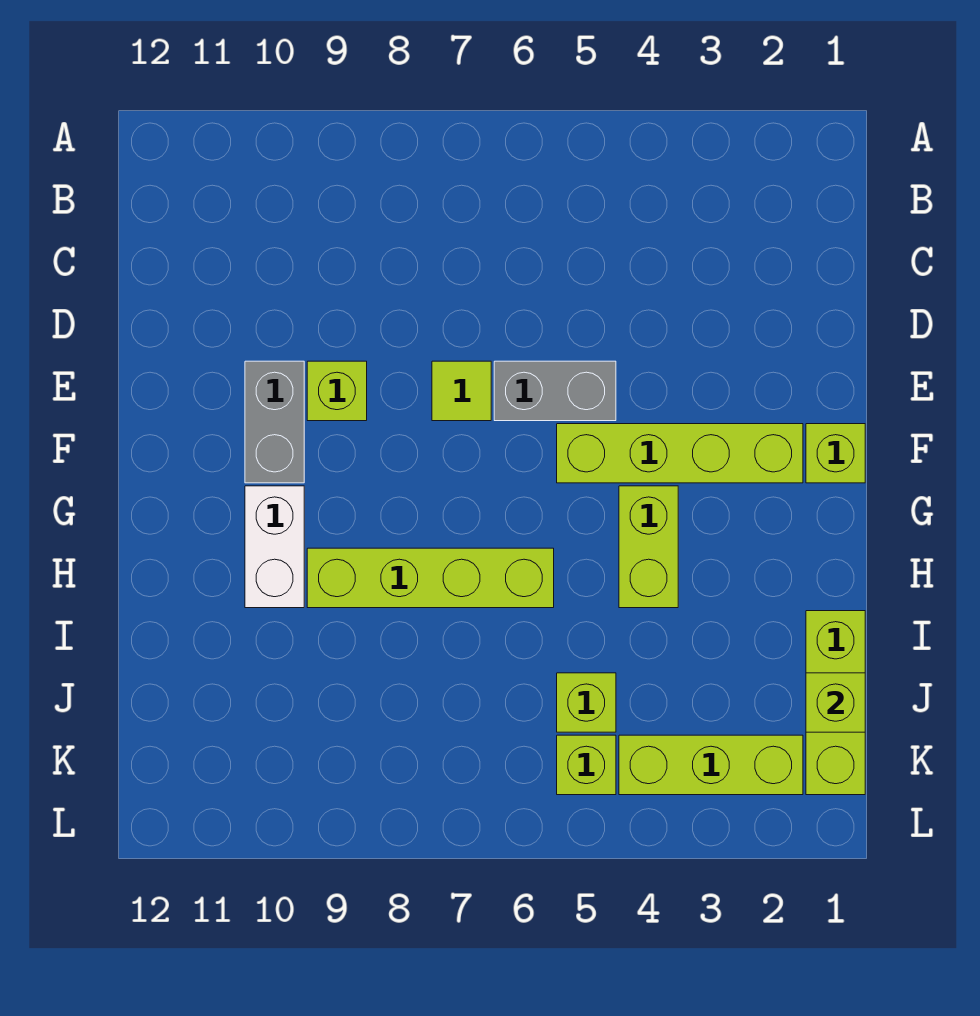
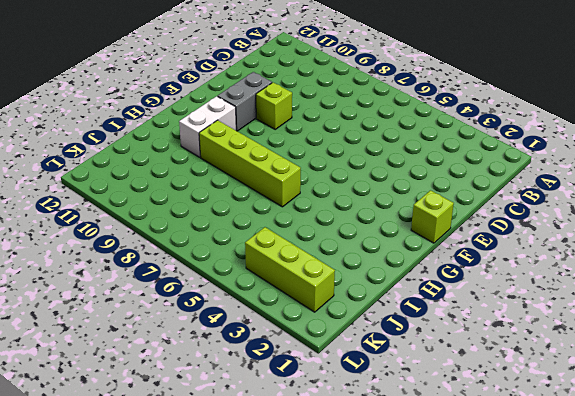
none -> grey 1x2 brick [494,361,616,421]
none -> lime 1x1 tile [432,361,491,421]
none -> lime 1x4 brick [557,424,803,483]

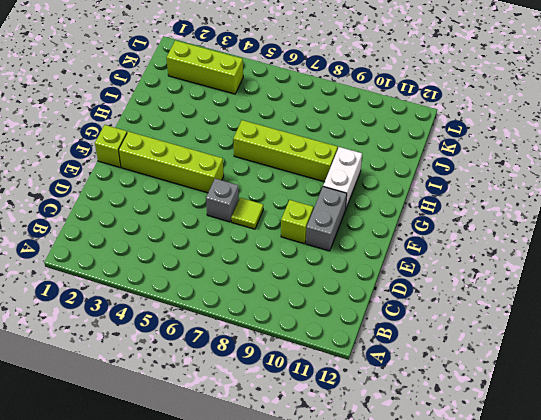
grey 1x1 brick [206,179,239,222] -> grey 1x2 brick [494,361,616,421]
none -> lime 1x2 brick [619,486,678,608]
none -> lime 1x3 brick [806,611,865,795]
none -> lime 1x1 brick [557,673,616,732]

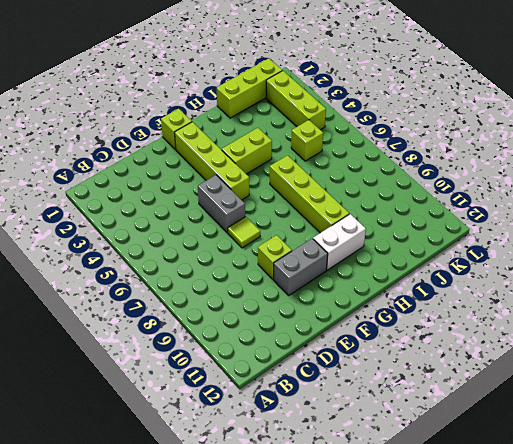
none -> lime 1x1 brick [557,735,616,795]
none -> lime 1x1 brick [806,673,865,732]

